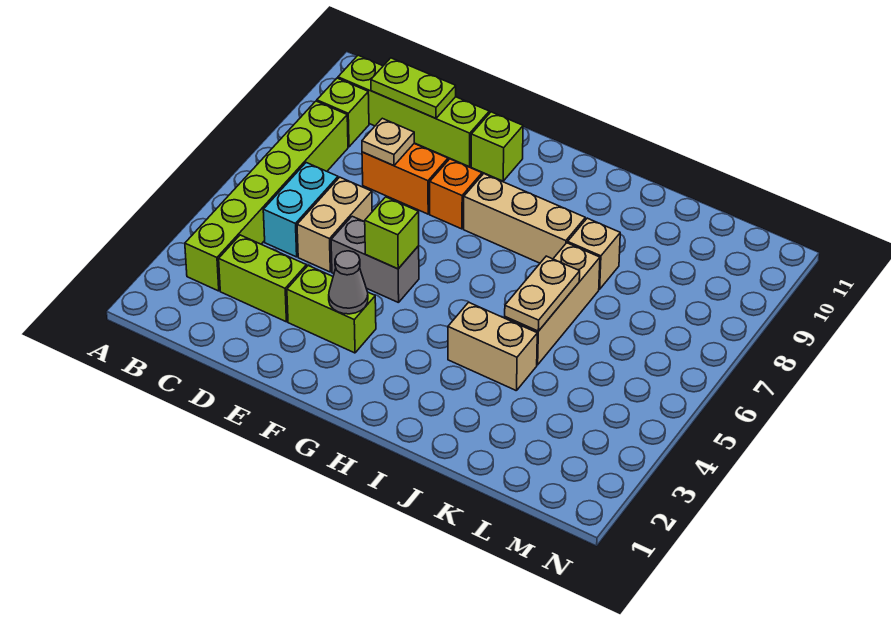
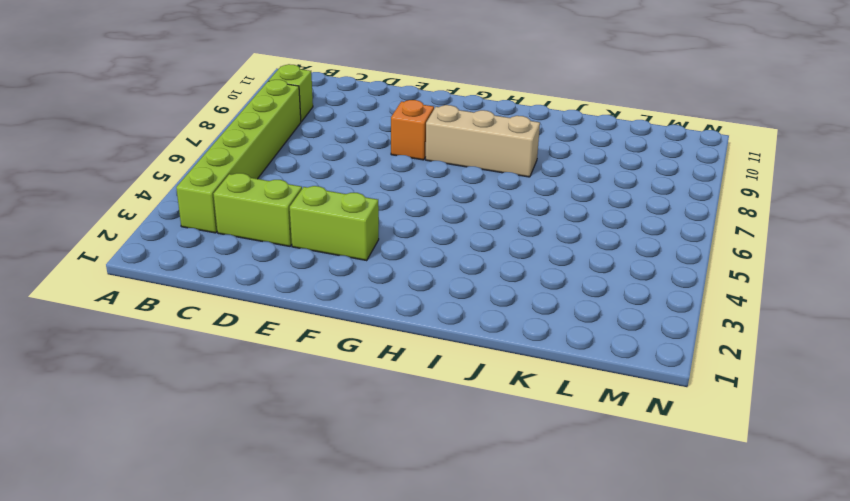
none -> lime 1x4 brick [338,55,489,167]
none -> cyan 1x2 brick [263,163,338,257]
none -> tan 1x2 brick [297,177,372,272]

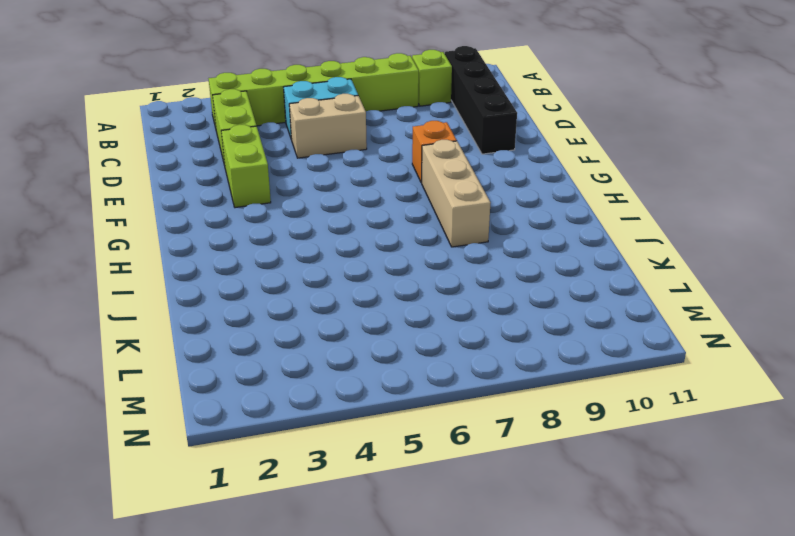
black 1x4 brick [445,46,517,154] -> lime 1x4 brick [338,55,489,167]
none -> orange 1x2 brick [362,143,448,214]
none -> grey 1x2 brick [331,216,419,303]
none -> lime 1x1 brick [471,112,523,181]

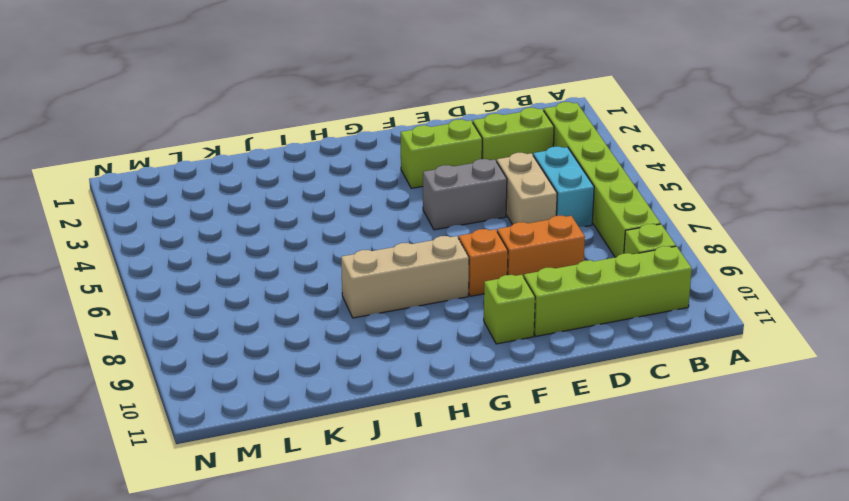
none -> tan 1x2 brick [448,302,537,391]
none -> tan 1x3 brick [505,243,600,365]
none -> tan 1x1 brick [568,218,620,289]

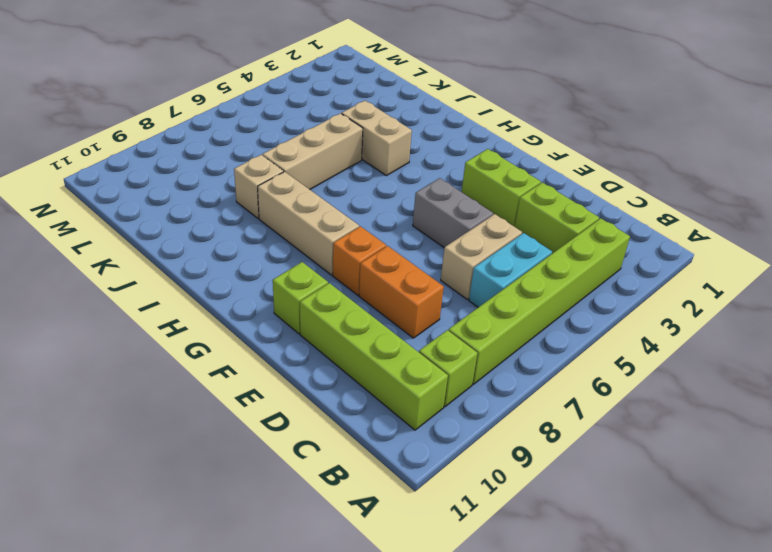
none -> lime 1x2 plate [371,58,456,118]
none -> tan 1x1 plate [362,118,414,166]
none -> grey 1x1 cone [329,251,368,314]

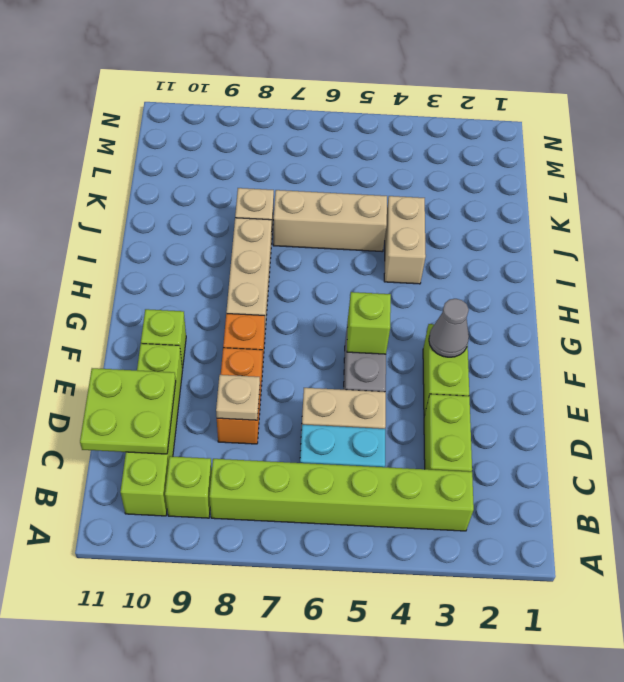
lime 2x2 plate [80,368,176,454] -> lime 1x2 plate [371,58,456,118]
none -> tan 1x2 plate [505,256,580,331]

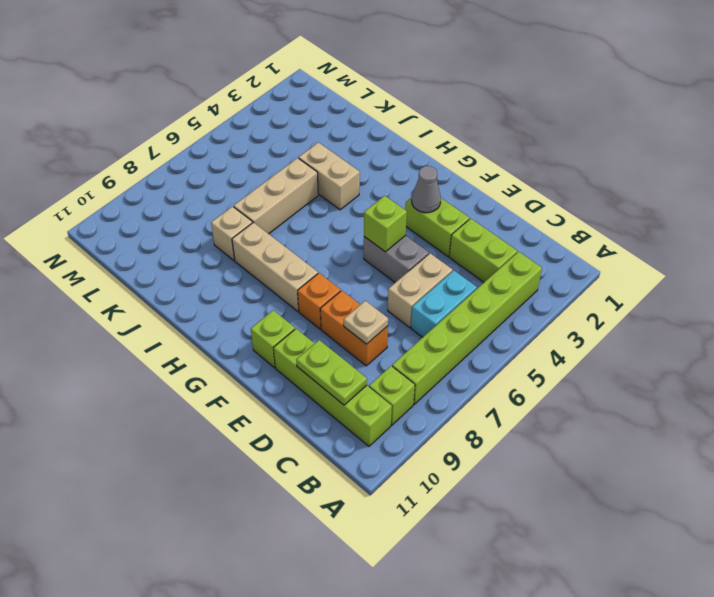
none -> tan 1x2 plate [505,256,580,331]

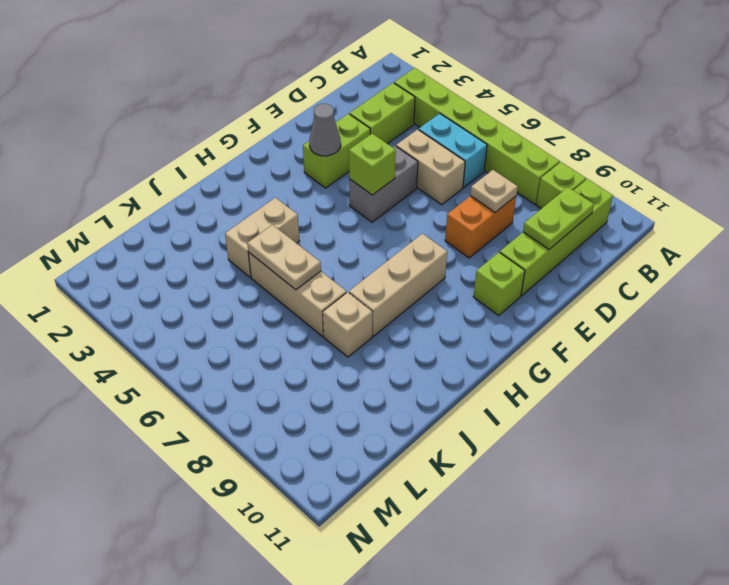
none -> orange 1x1 brick [430,159,482,229]

